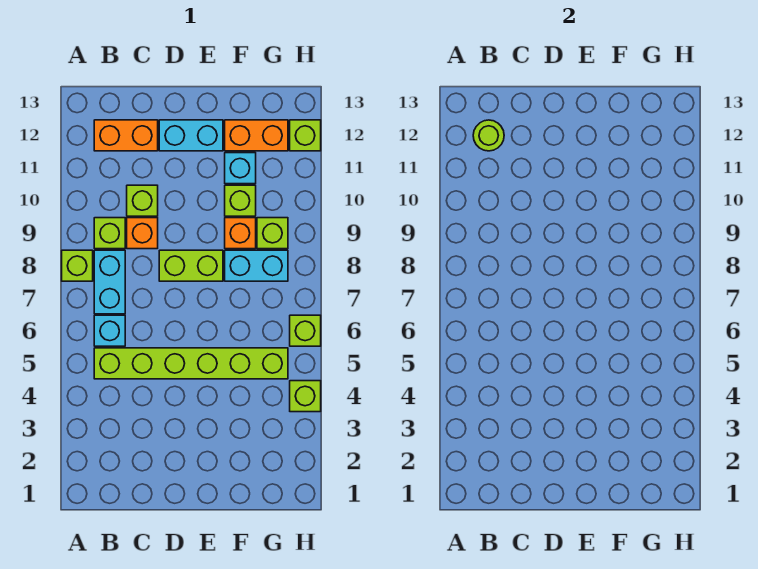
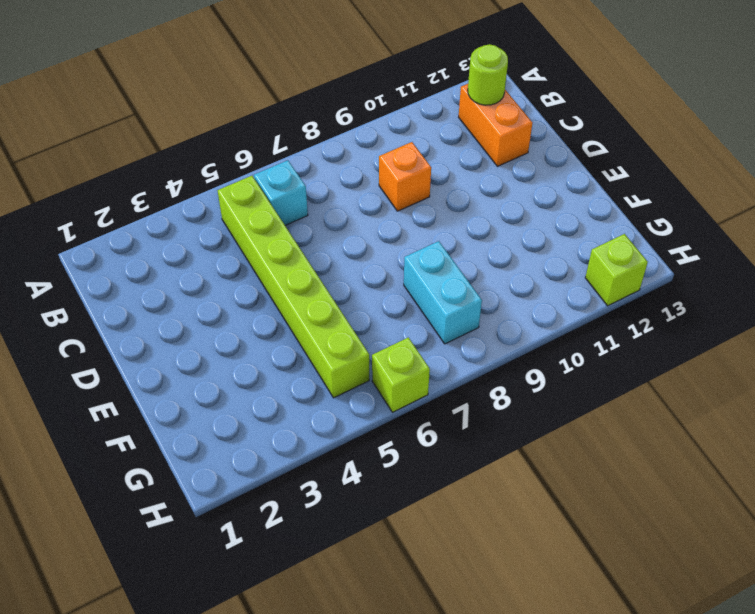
none -> lime 1x1 brick [62,250,93,281]
none -> cyan 1x2 brick [94,250,125,314]
none -> lime 1x1 brick [94,218,125,249]

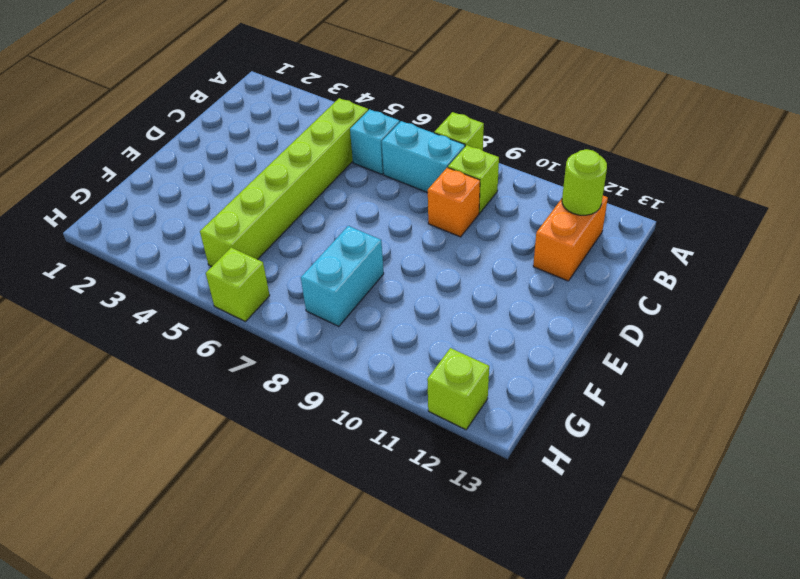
none -> lime 1x1 brick [127,185,158,216]
none -> lime 1x2 brick [159,250,223,281]
none -> cyan 1x2 brick [159,120,223,151]

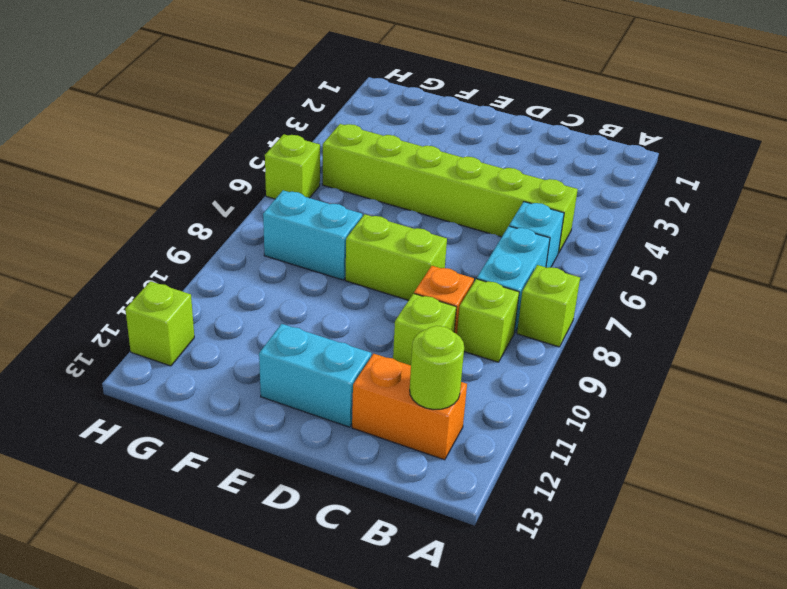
none -> orange 1x1 brick [225,218,256,249]
none -> lime 1x1 brick [225,185,256,216]
none -> cyan 1x1 brick [225,153,256,184]

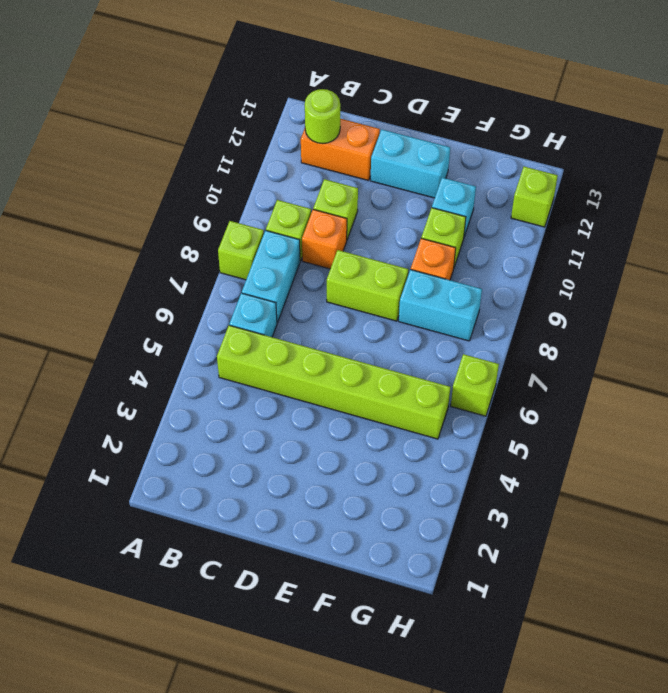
none -> orange 1x2 brick [225,120,288,151]
none -> lime 1x1 brick [257,218,288,249]
none -> lime 1x1 brick [290,381,321,412]

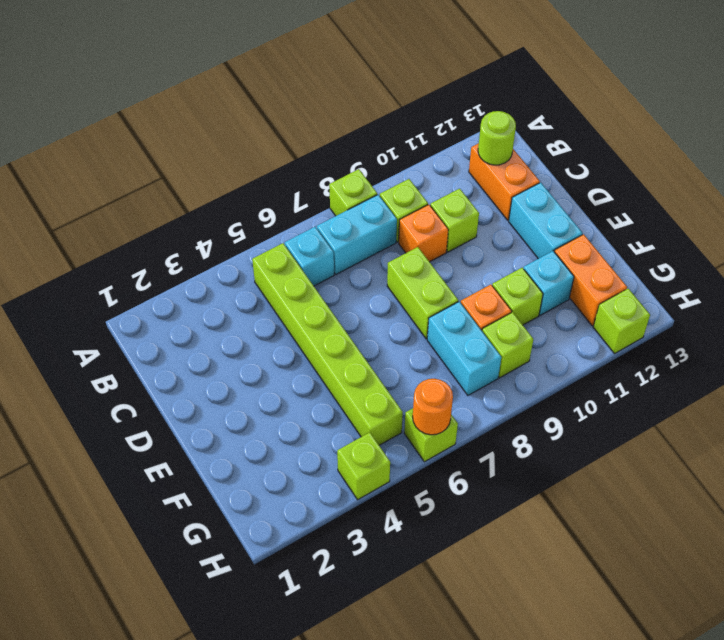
orange 1x1 round brick [413,379,453,435] -> none

